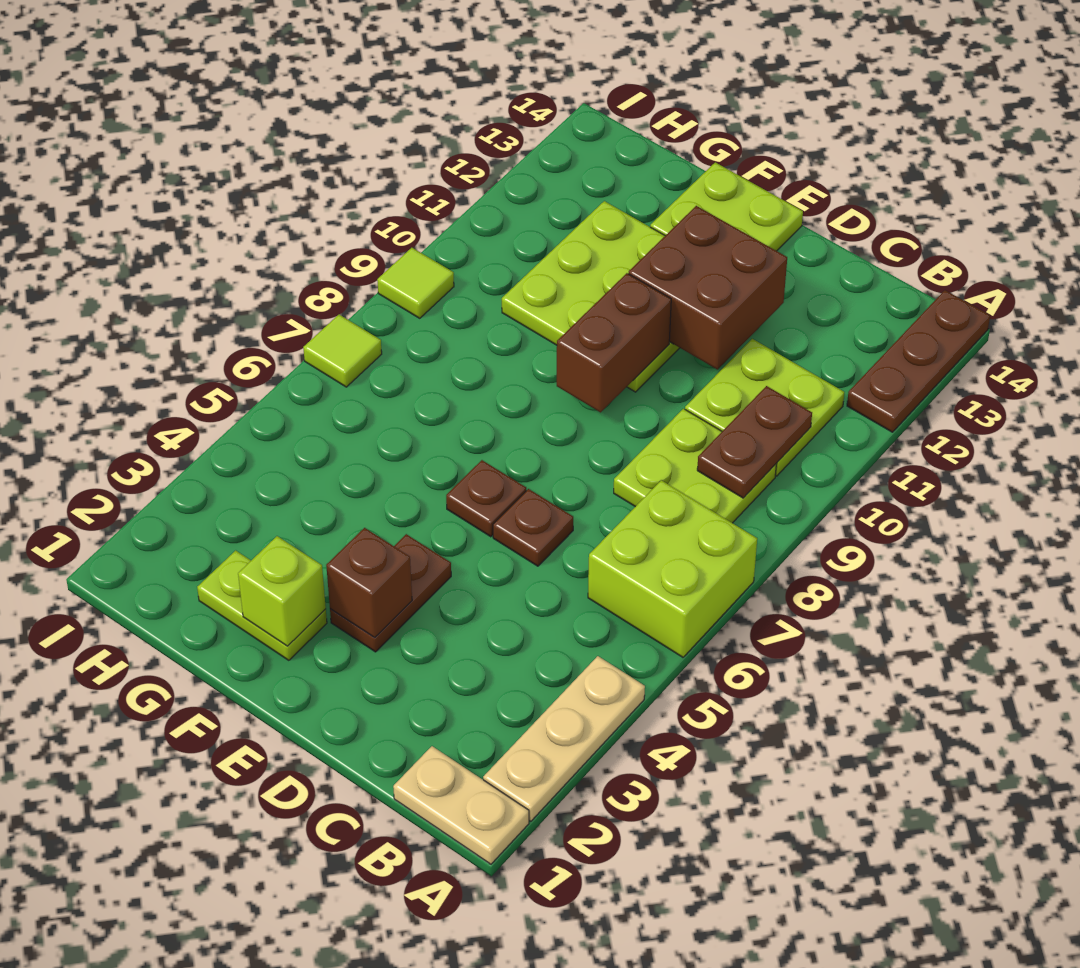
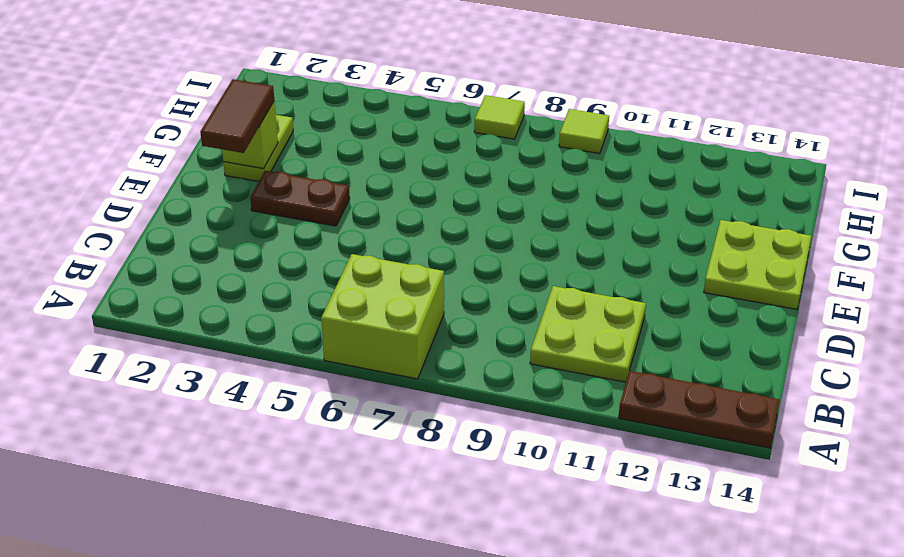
brown 1x2 tile [200,79,274,153] -> none
none -> tan 1x2 plate [393,746,529,864]
none -> tan 1x3 plate [483,656,645,821]
none -> lime 2x2 plate [614,409,776,523]

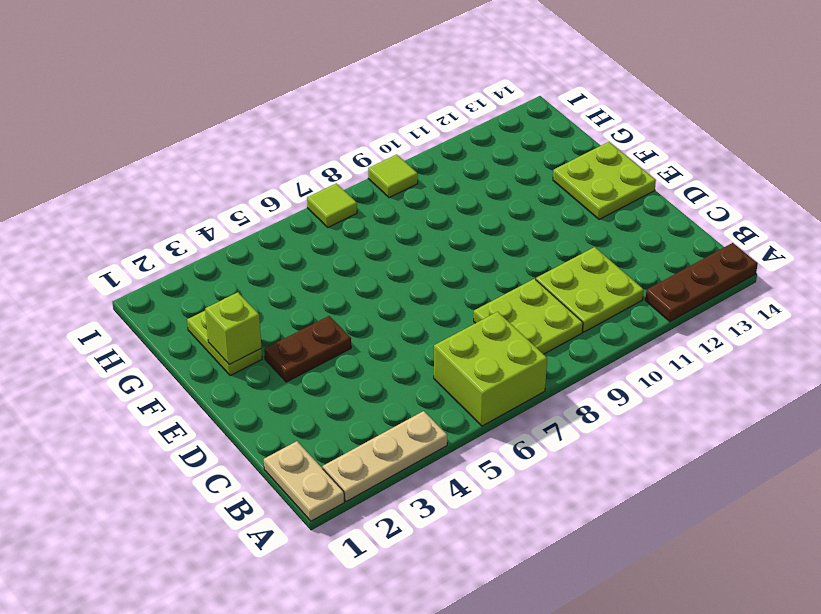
none -> brown 1x1 plate [493,489,573,566]
none -> brown 1x1 plate [446,460,526,537]
none -> lime 3x3 plate [502,201,679,392]

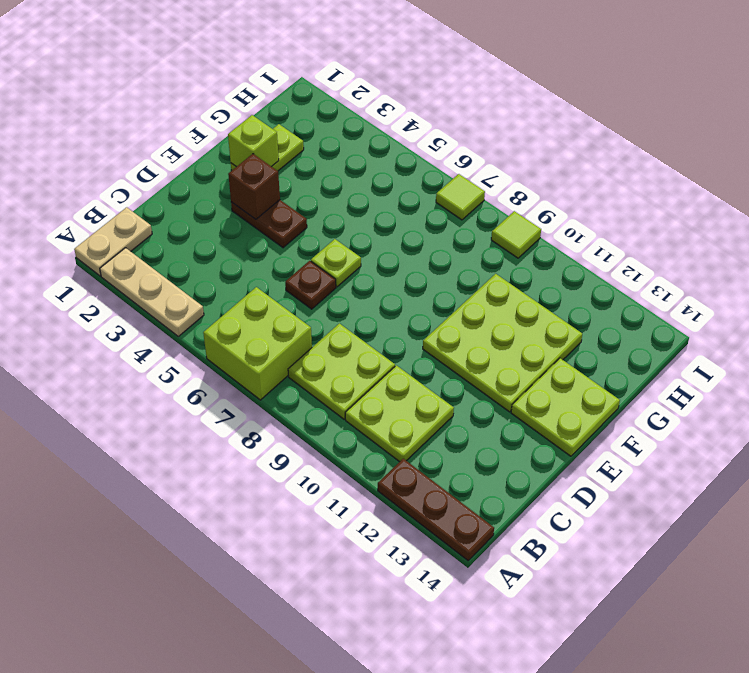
lime 1x1 plate [311,239,361,287] -> brown 1x1 plate [446,460,526,537]
none -> brown 1x2 plate [697,386,812,498]
none -> brown 2x2 brick [629,206,787,370]
none -> brown 1x2 brick [557,273,671,412]

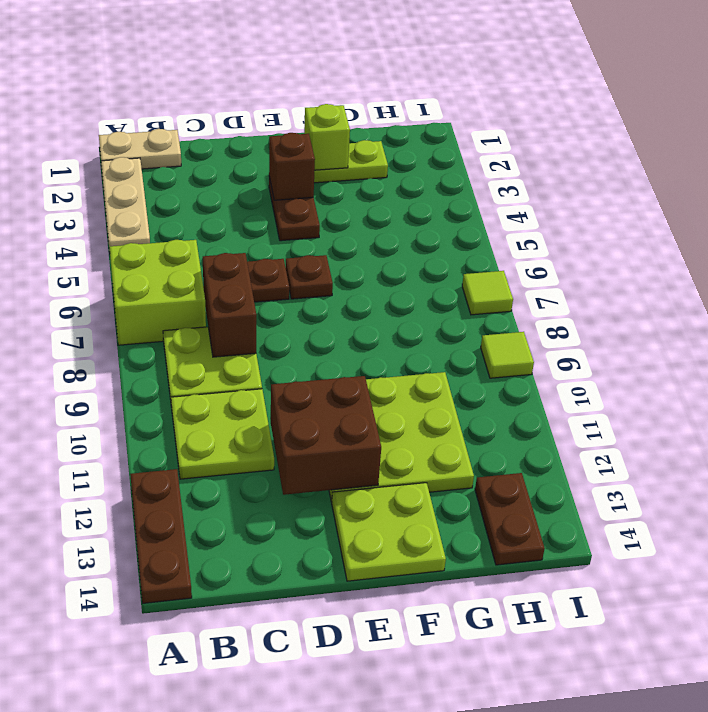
brown 1x2 brick [203,253,256,357] -> brown 1x2 brick moved to [557,273,671,412]
brown 1x2 plate [475,473,545,565] -> brown 1x2 plate moved to [697,386,812,498]

